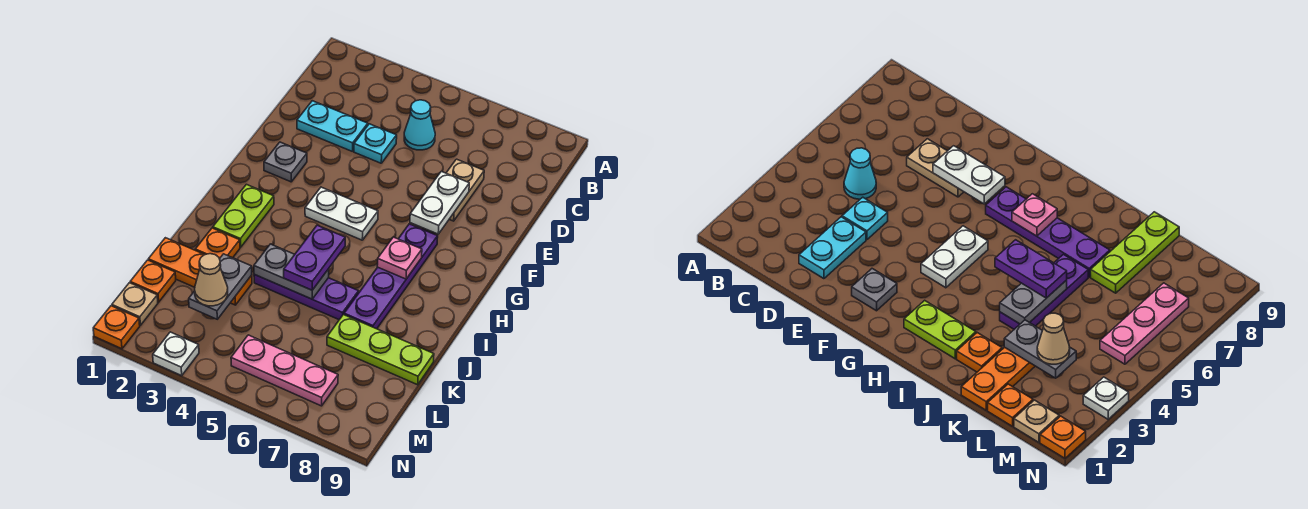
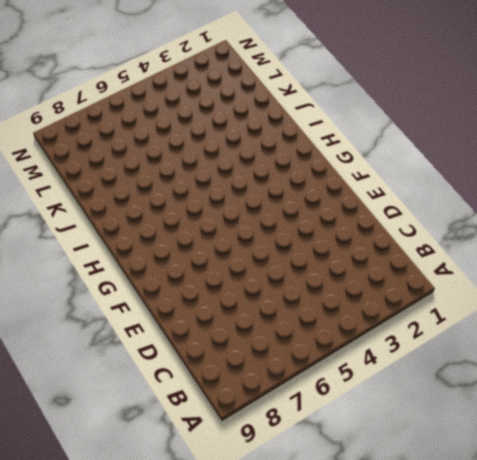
none -> cyan 1x1 cone [404,100,435,150]
none -> cyan 1x2 plate [297,101,368,152]
none -> cyan 1x1 plate [354,124,397,163]

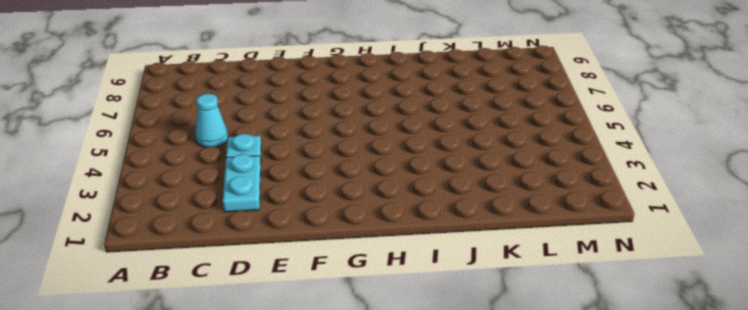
none -> tan 1x2 plate [446,159,484,221]
none -> grey 1x1 plate [264,142,307,182]
none -> white 1x2 plate [305,187,378,240]

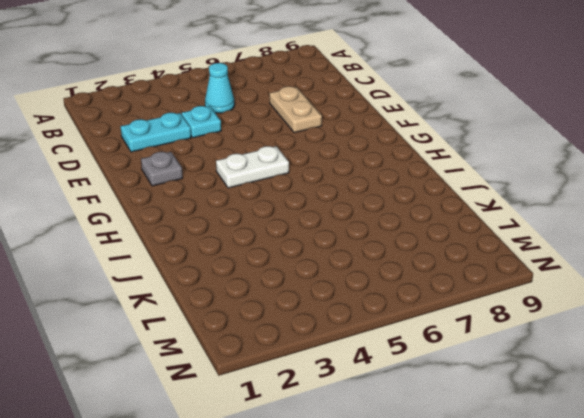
none -> purple 1x4 plate [344,224,438,329]
none -> lime 1x2 plate [213,184,274,247]
none -> orange 1x1 plate [195,228,240,259]

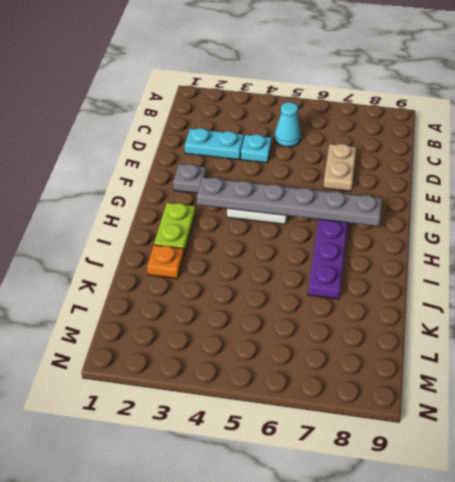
grey 1x6 plate [197,177,382,226] -> none
none -> purple 1x3 plate [254,274,359,320]
none -> orange 1x3 plate [148,238,252,305]
none -> lime 1x3 plate [327,315,434,385]

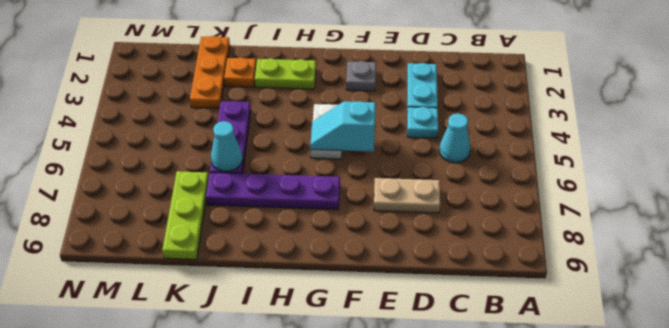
cyan 1x2 slope [310,101,376,152] -> none
cyan 1x1 cone [211,121,243,172] -> none
none -> orange 1x1 plate [130,260,176,302]
none -> tan 1x1 plate [112,283,158,325]
none -> pink 1x3 plate [231,335,338,406]

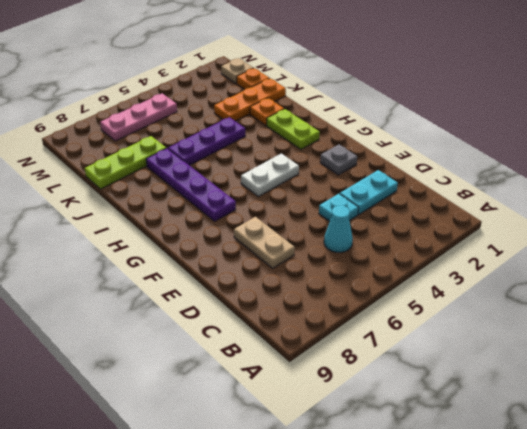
none -> orange 1x1 plate [93,306,140,349]
none -> white 1x1 plate [153,332,199,376]
none -> white 1x2 plate [410,171,469,234]

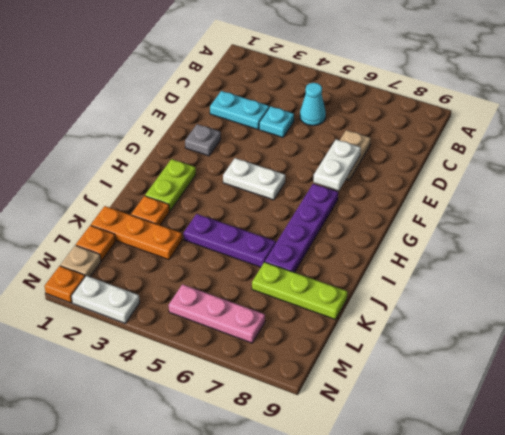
white 1x2 plate [71,276,140,323] -> white 1x1 plate [153,332,199,376]
none -> pink 1x1 plate [377,237,422,279]
none -> grey 1x2 plate [254,244,329,299]
none -> grey 1x2 plate [189,254,252,319]

